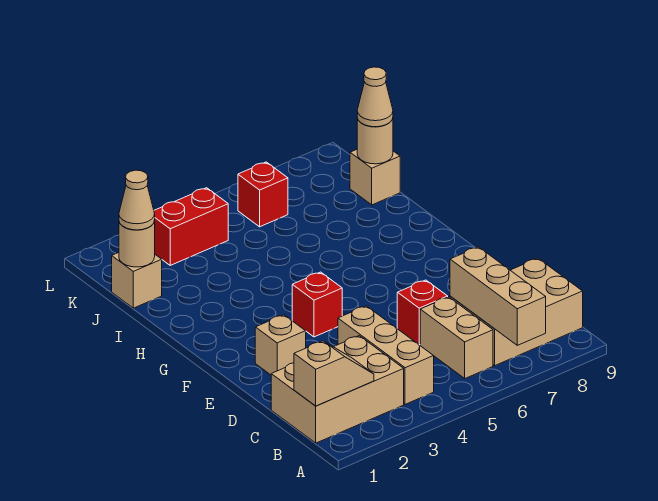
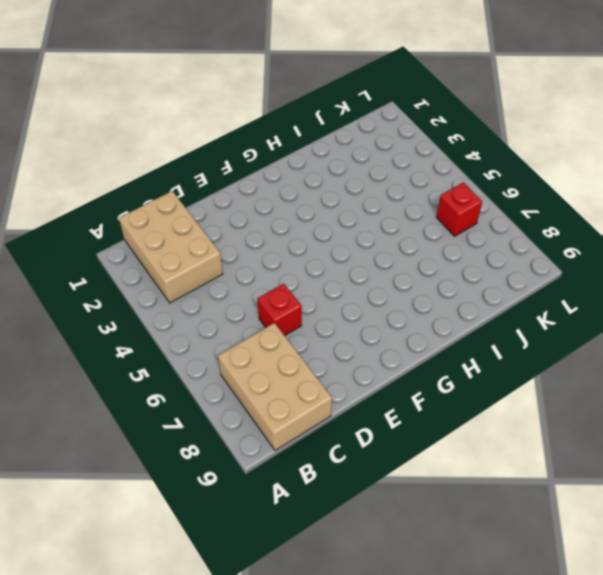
none -> tan 1x3 brick [338,306,434,404]
none -> tan 1x2 brick [420,297,493,378]
none -> tan 1x1 brick [255,315,306,375]

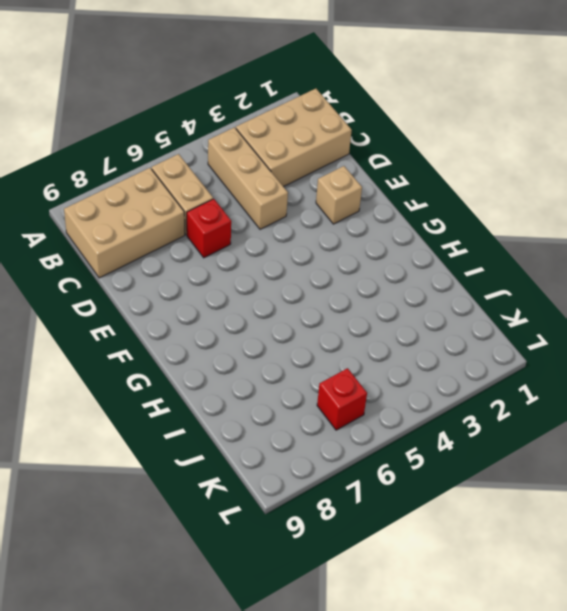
none -> red 1x1 brick [292,272,342,337]
none -> tan 1x1 brick [112,253,162,308]
none -> tan 1x1 brick [350,150,400,205]

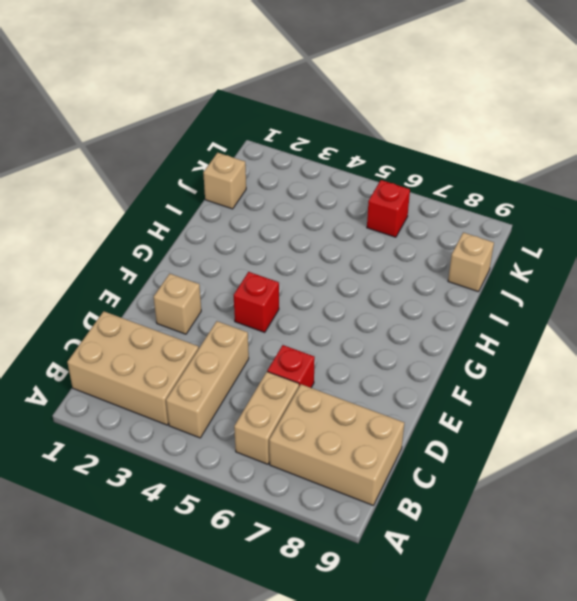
none -> red 1x2 brick [154,188,228,265]
none -> tan 1x3 brick [450,247,546,345]
none -> tan 1x2 slope [294,341,374,406]

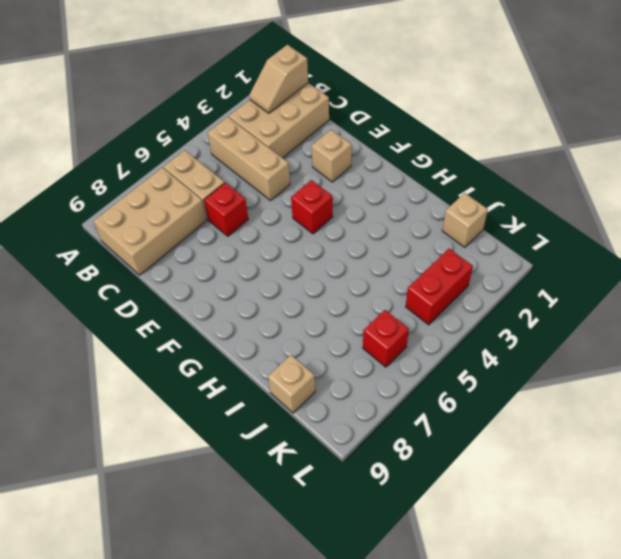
none -> tan 1x3 brick [450,247,546,345]
none -> tan 1x1 round brick [119,221,155,267]
none -> tan 1x1 round brick [357,118,393,164]

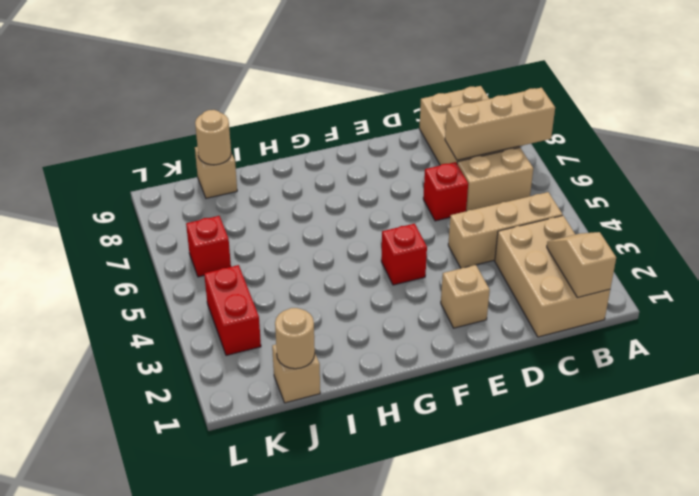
none -> tan 1x1 cone [119,170,155,230]
none -> tan 1x1 cone [357,67,393,127]

